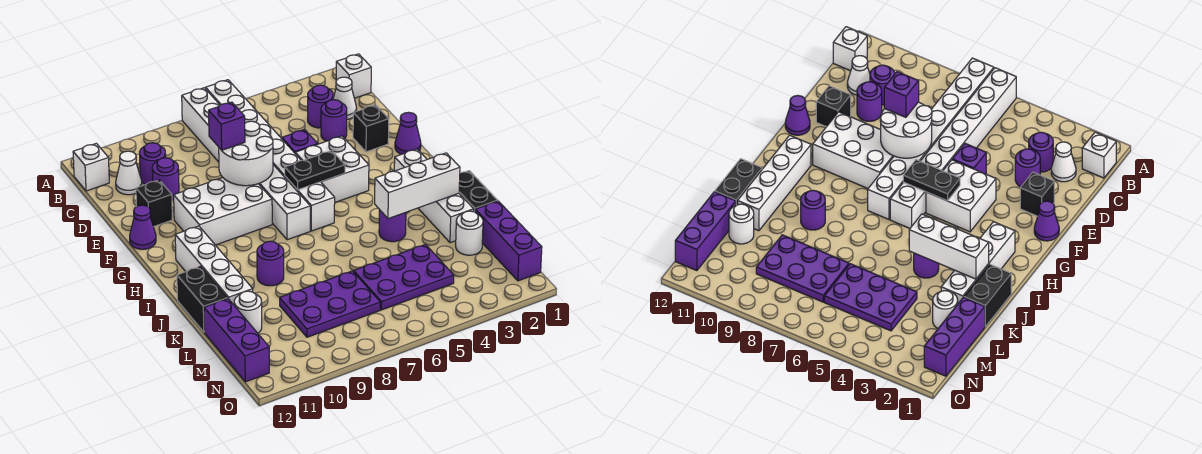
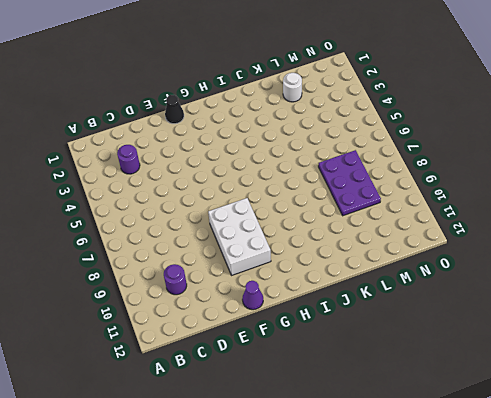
black 1x1 cone [165,95,184,124] -> purple 1x1 cone [395,112,421,154]
none -> white 1x8 brick [206,80,335,231]
none -> white 1x8 brick [182,88,310,240]
none -> white 1x1 brick [336,54,371,98]
none -> white 1x1 brick [73,143,109,191]

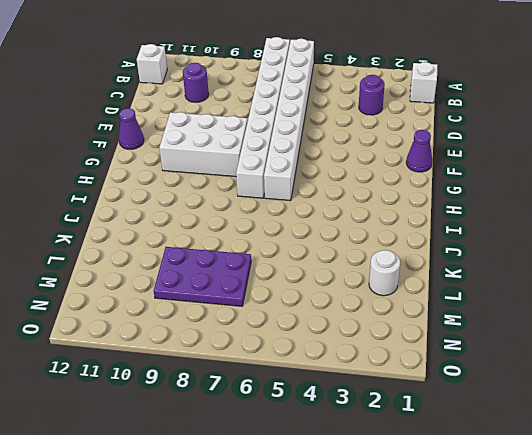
none -> white 1x1 cone [333,77,357,119]
none -> white 1x1 cone [116,151,142,195]
none -> purple 1x1 round brick [321,100,347,141]
none -> purple 1x1 round brick [152,158,179,200]

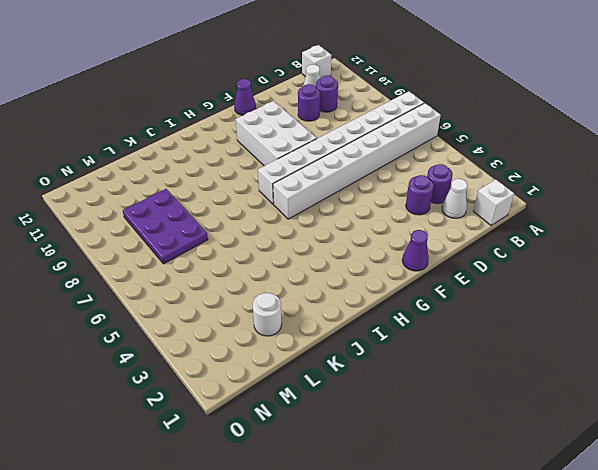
none -> black 1x1 brick [353,105,389,152]
none -> purple 1x1 brick [282,130,317,153]
none -> black 1x1 brick [136,180,172,227]
none -> white 2x2 brick [295,136,369,202]

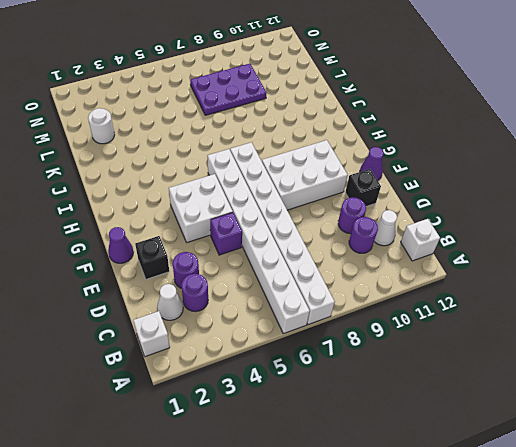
none -> white 1x4 brick [394,149,474,243]
none -> white 1x4 brick [175,226,253,305]
none -> black 1x2 brick [459,171,498,212]
none -> purple 1x1 round brick [379,209,406,242]

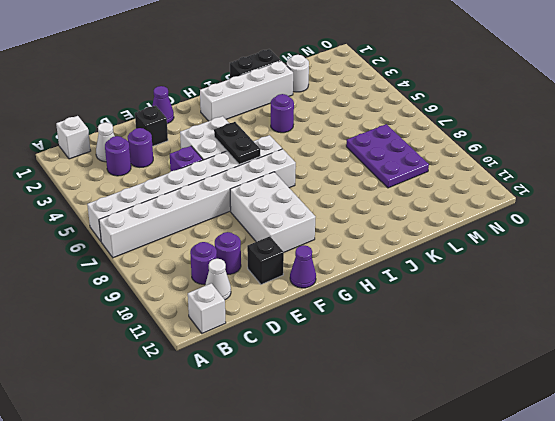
none -> white 1x4 brick [175,226,253,305]
none -> purple 1x1 round brick [257,241,284,286]
none -> black 1x2 brick [177,266,227,332]
none -> purple 1x3 brick [475,201,542,281]

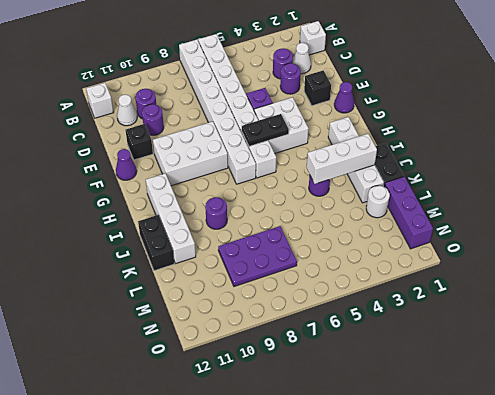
none -> purple 2x3 plate [354,244,454,310]
none -> white 1x1 round brick [234,291,262,333]
none -> purple 1x3 brick [204,299,269,382]
none -> white 2x2 round brick [219,121,273,186]

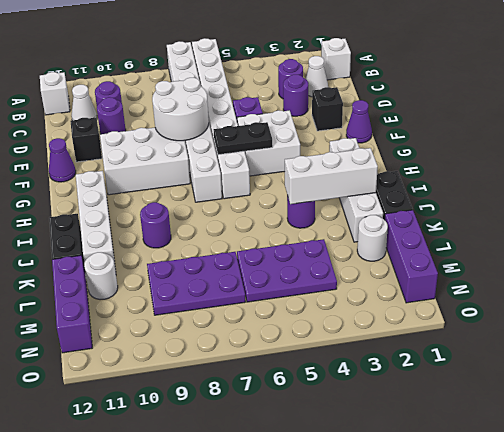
none -> purple 1x1 brick [209,102,245,150]

